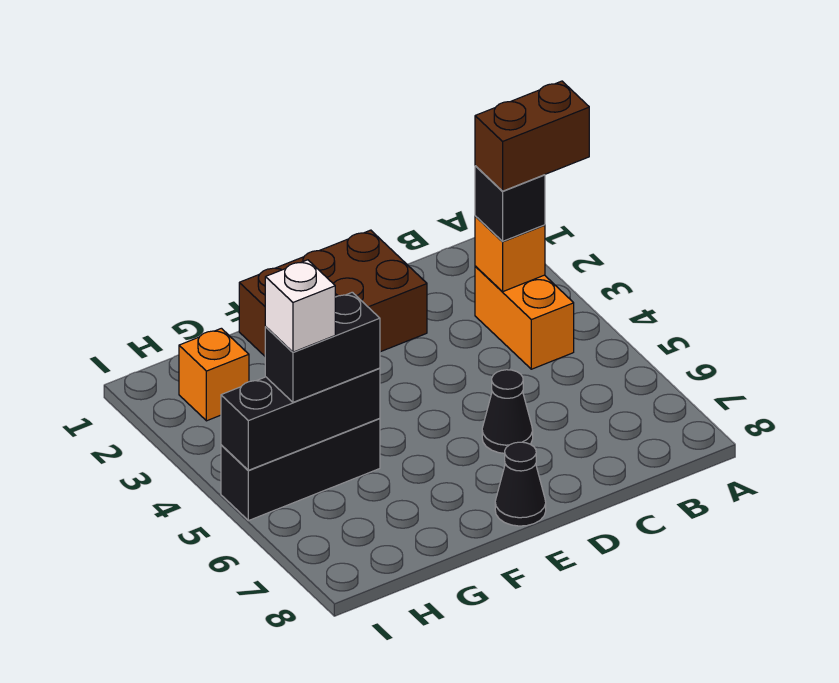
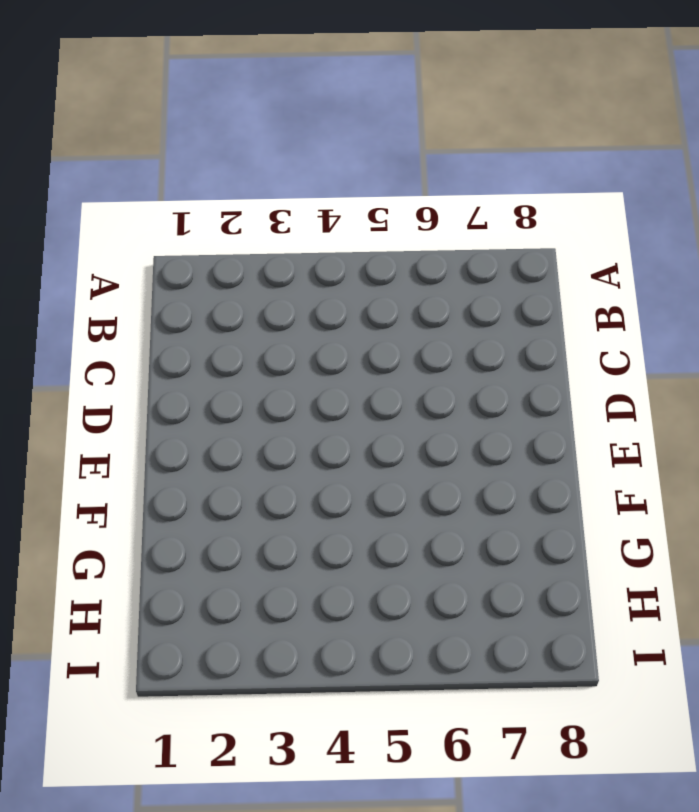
none -> orange 1x2 brick [475,266,574,369]
none -> brown 2x3 brick [239,230,427,356]
none -> black 1x1 cone [482,370,533,453]

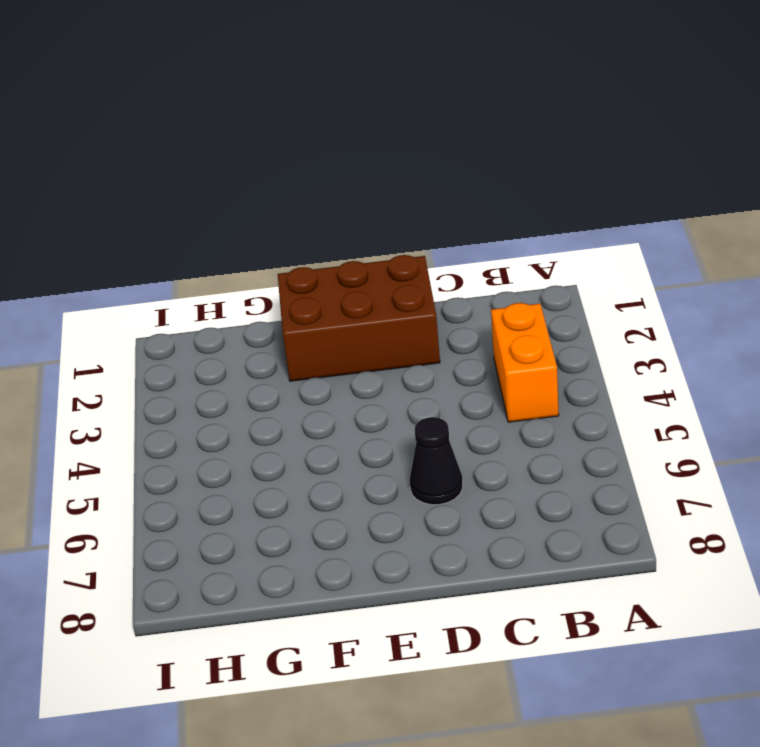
none -> black 1x1 cone [495,442,546,526]
none -> black 1x3 brick [221,419,380,521]
none -> orange 1x1 brick [179,328,249,421]

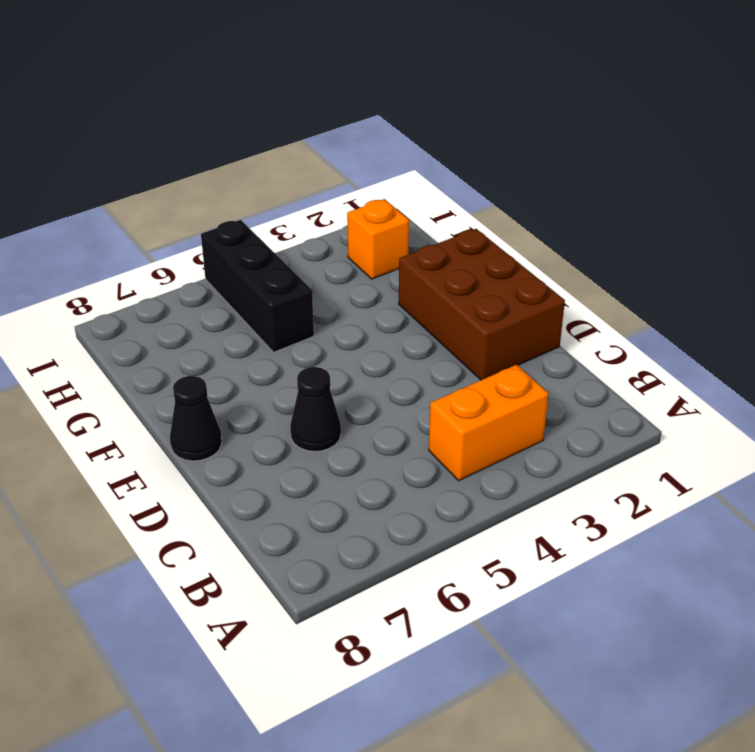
none -> orange 1x1 brick [475,216,545,291]
none -> black 1x3 brick [221,368,380,470]
none -> black 1x1 brick [475,166,545,241]

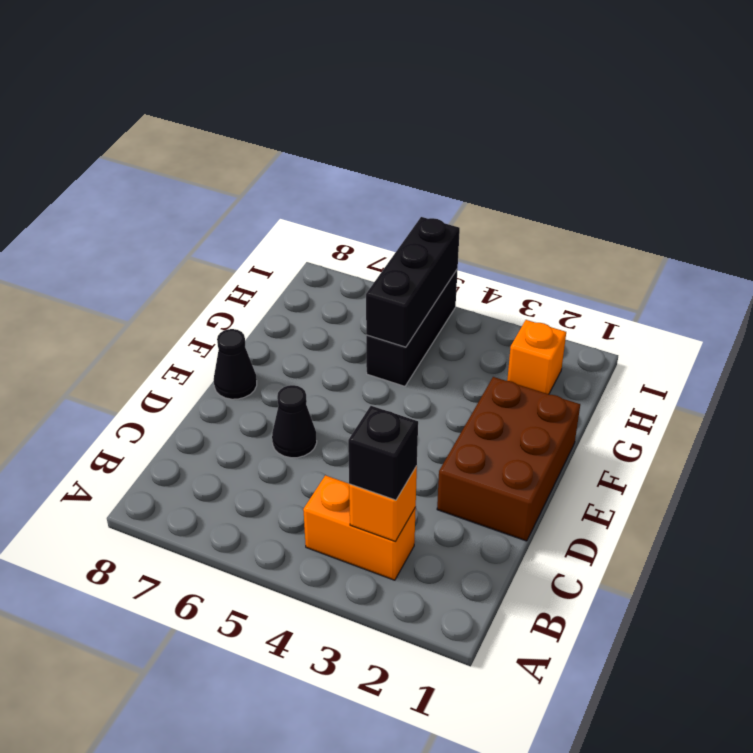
none -> black 1x2 brick [265,292,380,402]
none -> brown 1x2 brick [475,81,589,191]
none -> white 1x1 brick [265,260,335,352]

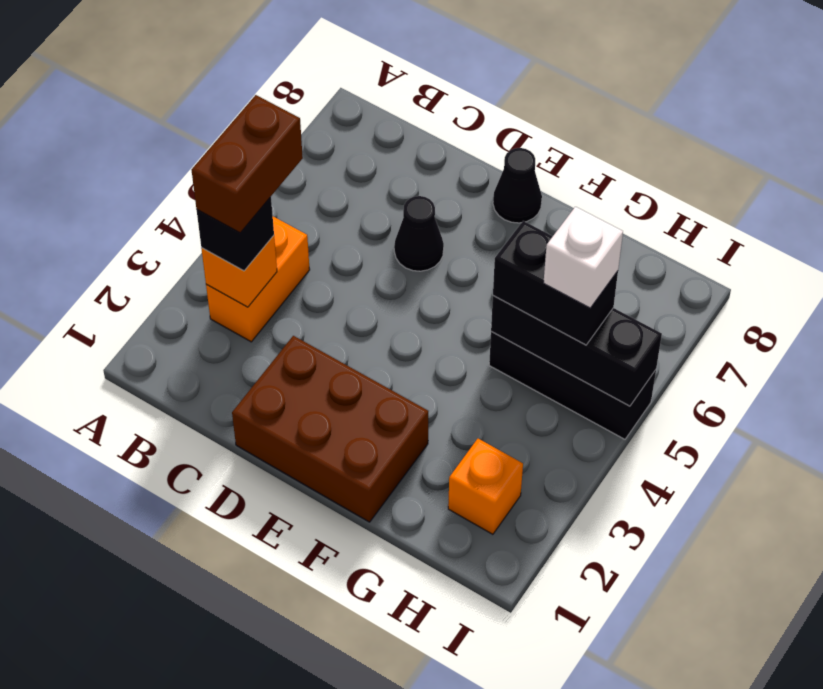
brown 1x2 brick [192,95,303,233] -> brown 1x2 brick turned to [475,81,589,191]

